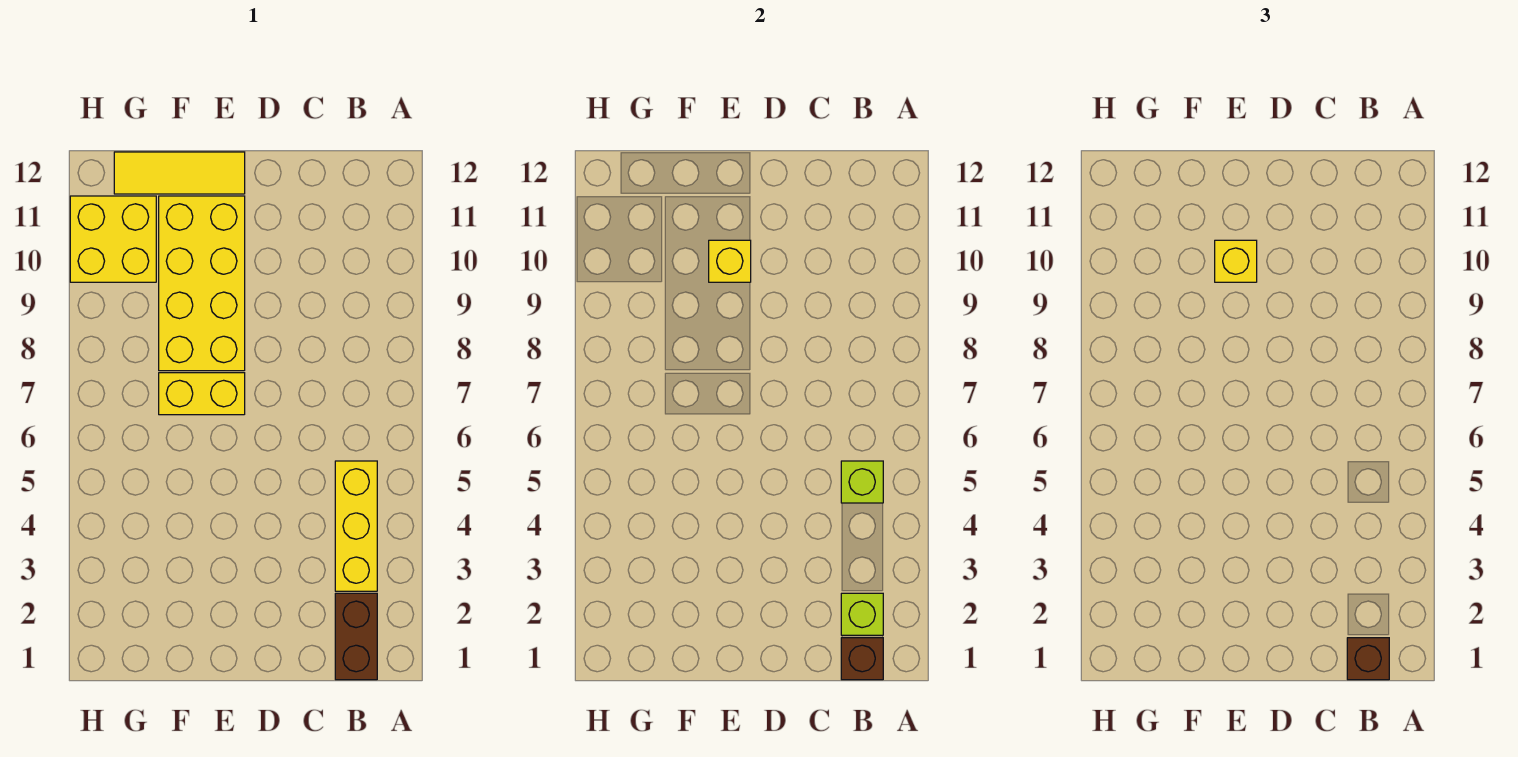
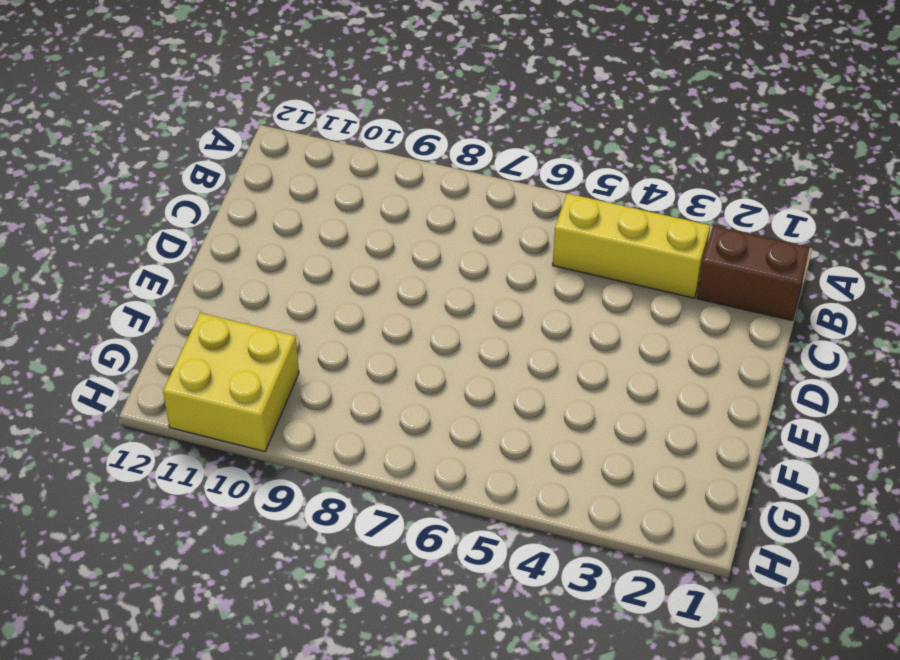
none -> yellow 1x2 brick [159,373,245,415]
none -> yellow 2x4 brick [159,196,245,371]
none -> yellow 1x3 tile [114,152,245,194]

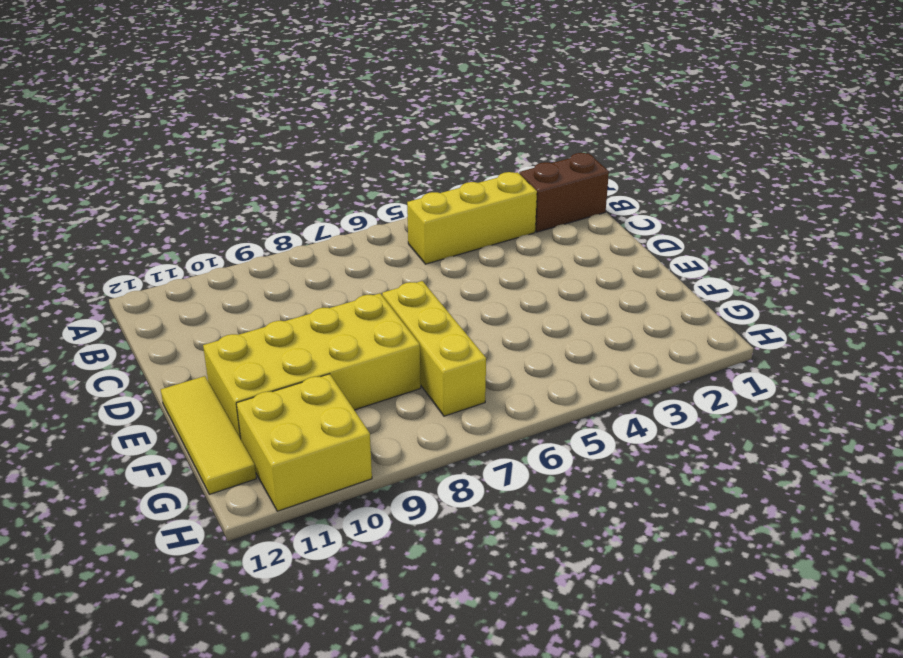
yellow 1x3 brick [382,281,486,416] -> yellow 1x2 brick [159,373,245,415]
none -> brown 1x1 brick [841,638,883,680]
none -> lime 1x1 brick [841,593,883,635]
none -> lime 1x1 brick [841,461,883,503]

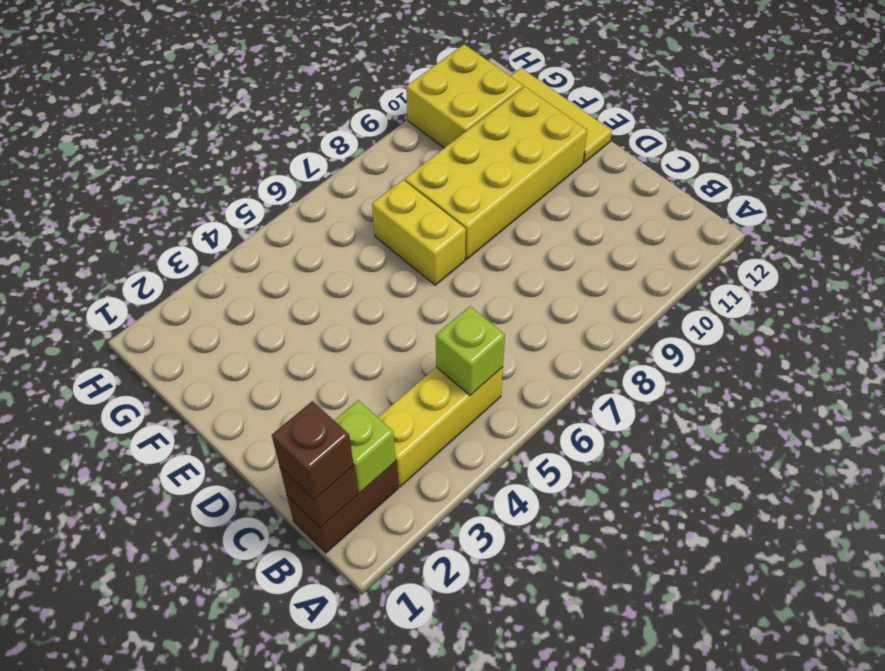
none -> yellow 1x1 brick [709,240,751,282]
none -> yellow 1x1 brick [1215,240,1257,282]

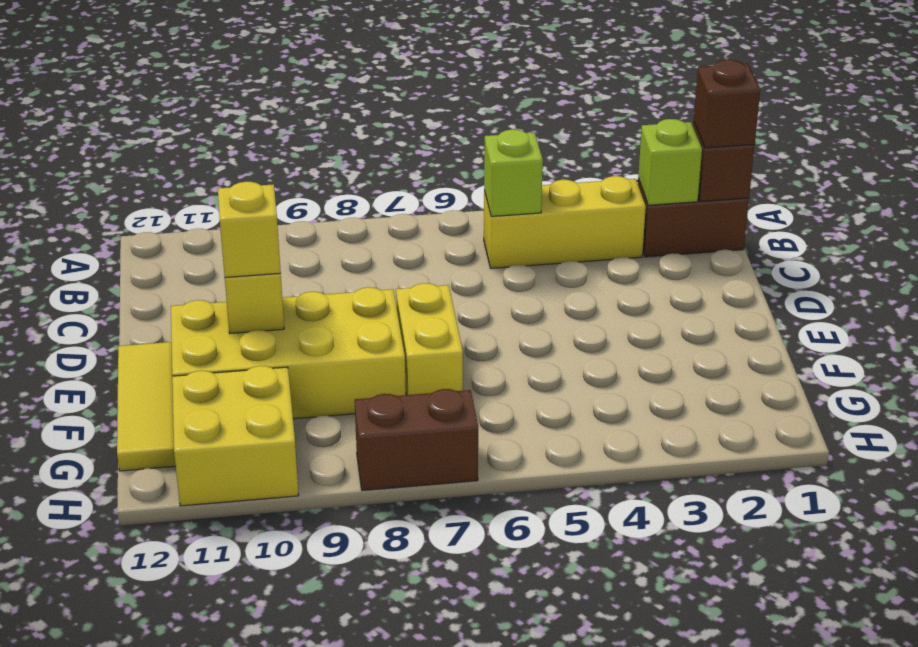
brown 1x2 brick [355,389,478,491] -> none

